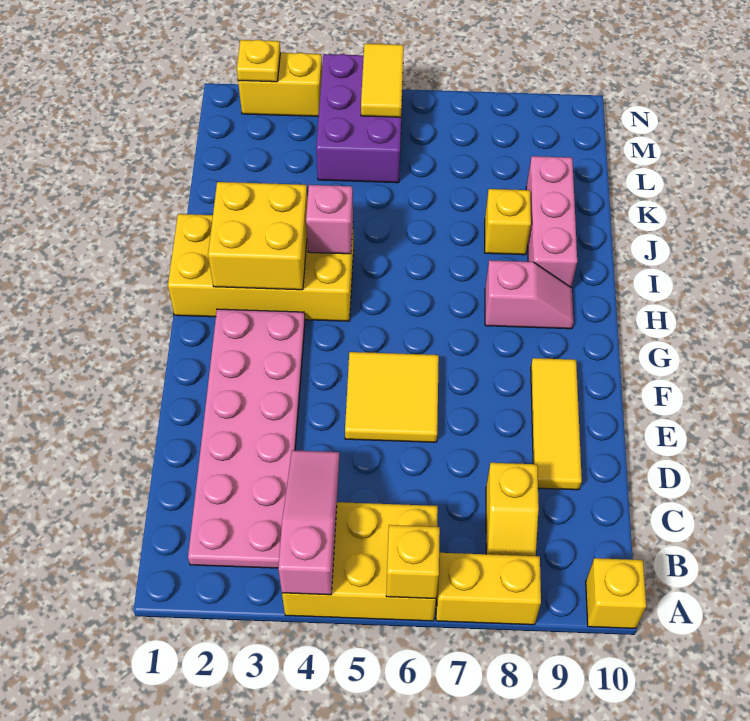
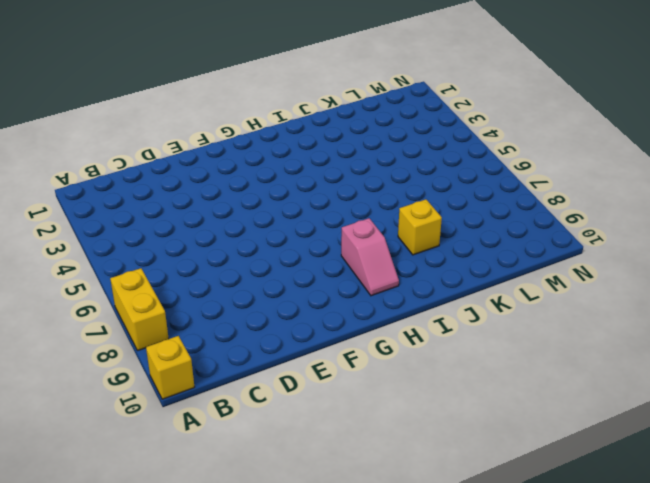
none -> yellow 2x3 brick [282,502,438,621]
none -> pink 2x6 plate [188,309,305,568]
none -> yellow 1x2 slope [486,463,539,556]

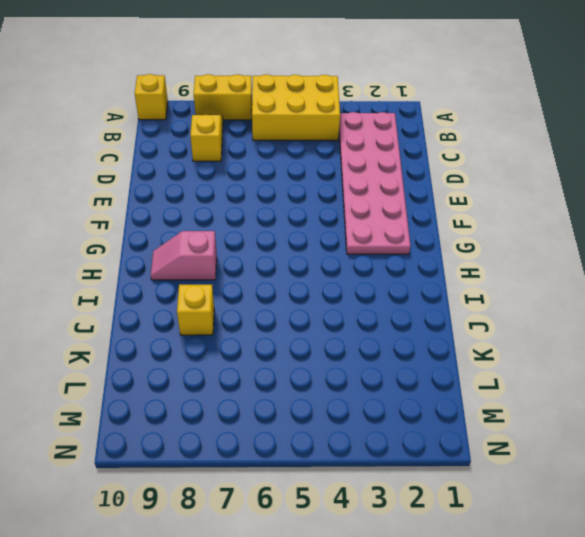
none -> yellow 1x3 tile [531,358,582,490]
none -> yellow 2x2 tile [345,352,439,442]
none -> yellow 2x4 brick [168,214,354,321]

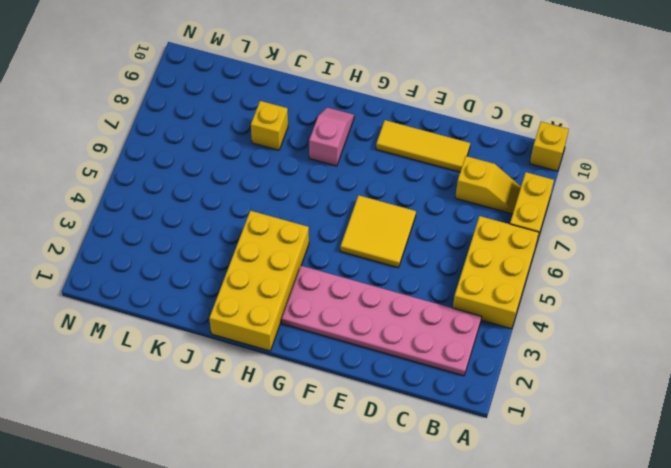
none -> pink 1x3 brick [526,156,577,288]
none -> purple 2x3 brick [316,54,403,183]
none -> yellow 1x2 brick [238,53,322,116]

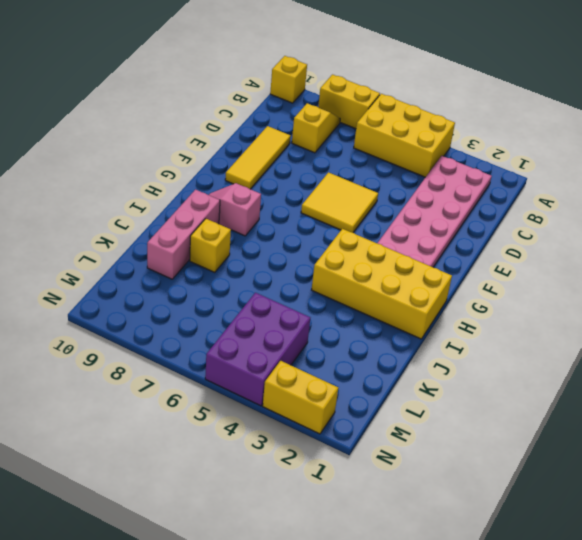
none -> pink 1x3 slope [278,450,339,595]
none -> yellow 1x1 brick [386,525,440,599]
none -> yellow 2x2 brick [208,182,307,290]

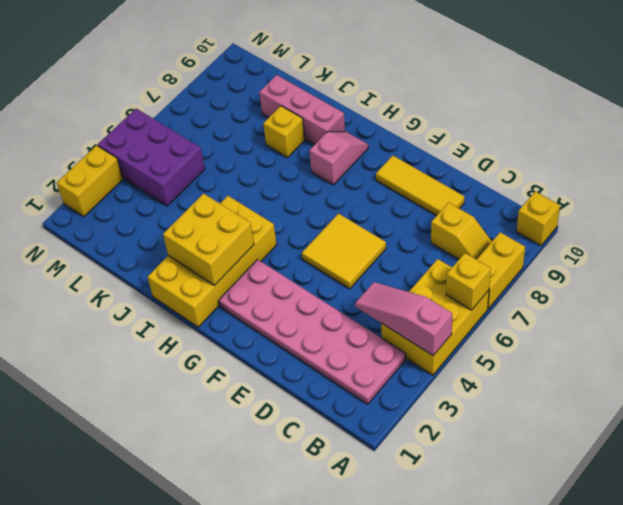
none -> pink 1x1 brick [306,185,353,254]
none -> yellow 1x2 tile [361,44,404,117]
none -> yellow 1x1 plate [237,40,280,82]

